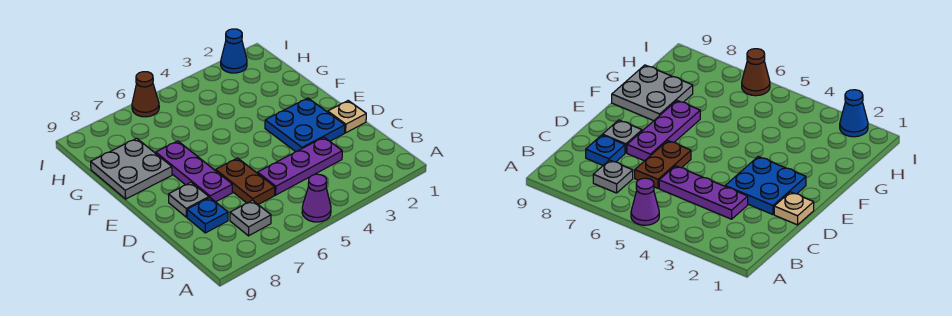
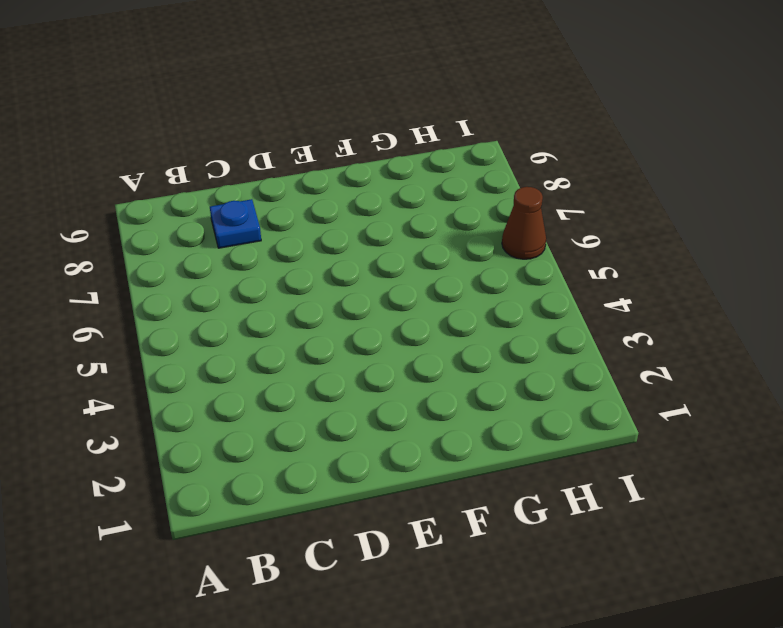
none -> purple 1x1 cone [302,174,331,222]
none -> grey 1x1 plate [230,200,271,236]
none -> purple 1x3 plate [258,137,342,195]

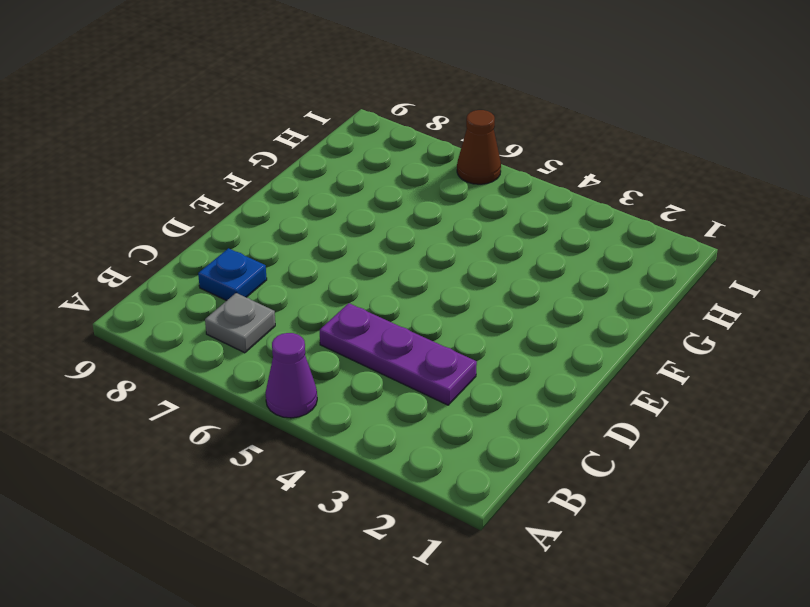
none -> brown 1x2 plate [215,158,275,205]
none -> tan 1x1 plate [328,101,366,133]
none -> blue 2x2 plate [265,98,345,152]

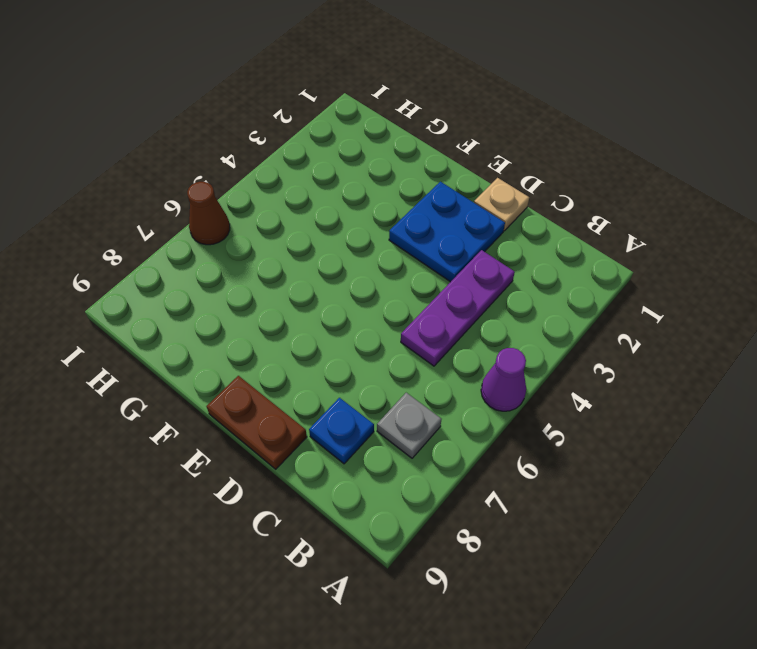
brown 1x2 plate [207,376,307,469] -> brown 1x2 plate moved to [215,158,275,205]
none -> purple 1x3 plate [156,141,232,202]
none -> grey 1x1 plate [168,182,209,217]
none -> grey 2x2 plate [91,138,172,199]

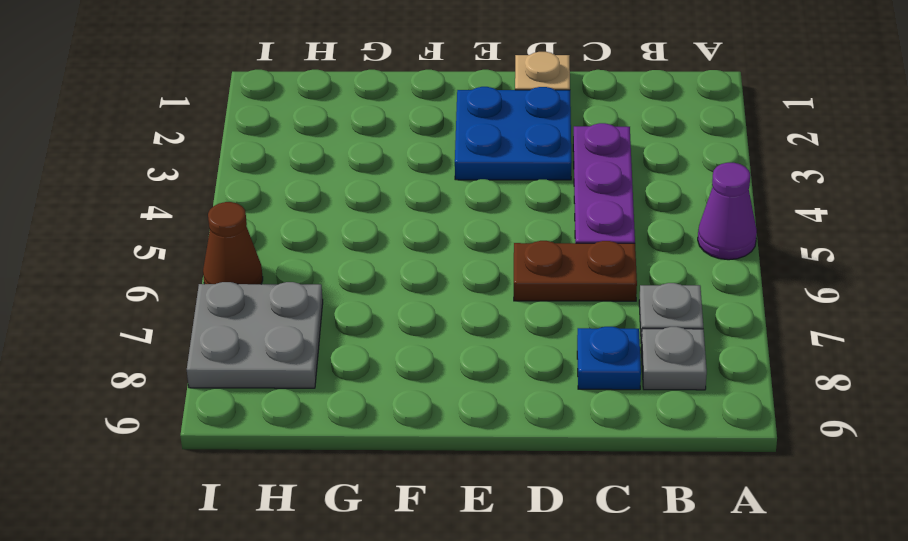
grey 1x1 plate [641,327,707,390] -> grey 1x1 plate moved to [168,182,209,217]
grey 2x2 plate [187,282,323,388] -> grey 2x2 plate moved to [91,138,172,199]
none -> purple 1x3 plate [156,141,232,202]
none -> blue 1x1 cone [221,29,247,73]

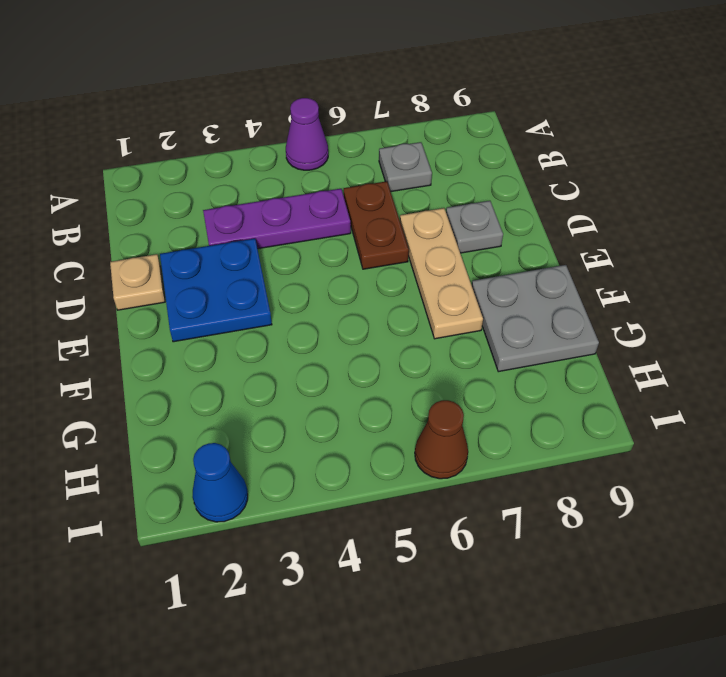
tan 1x3 plate [400,208,483,339] -> purple 1x3 plate [156,141,232,202]
none -> blue 1x1 plate [187,197,228,233]

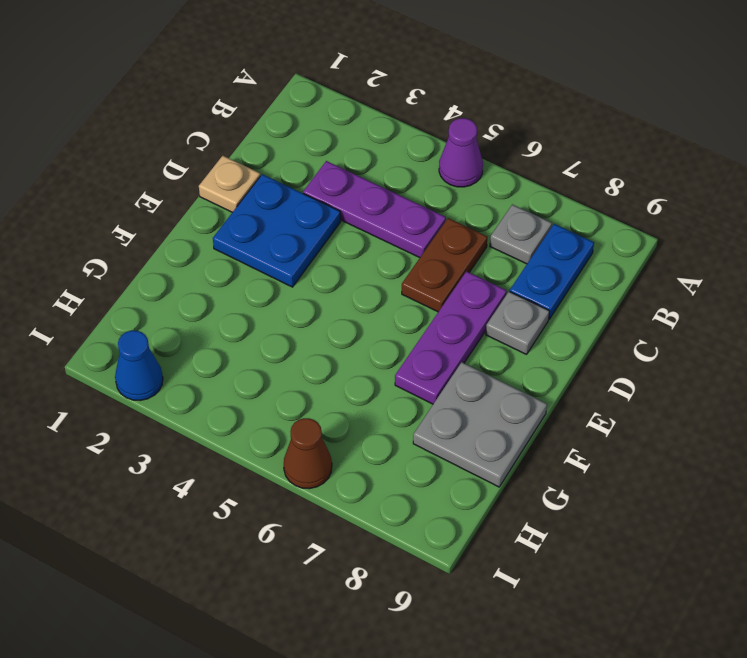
blue 1x2 plate [510,224,594,319] -> blue 1x1 plate [187,197,228,233]

